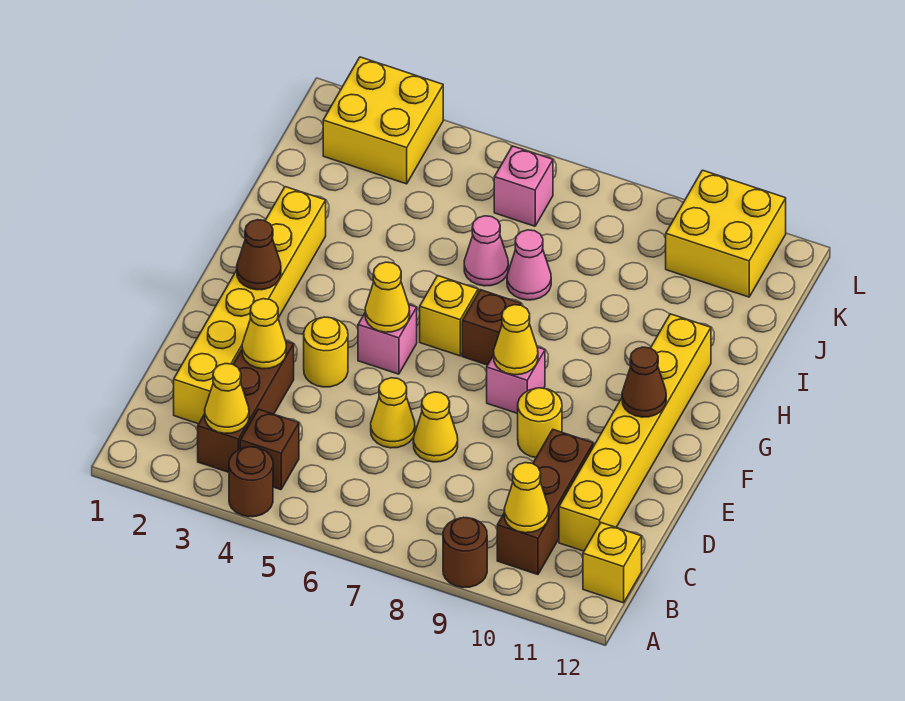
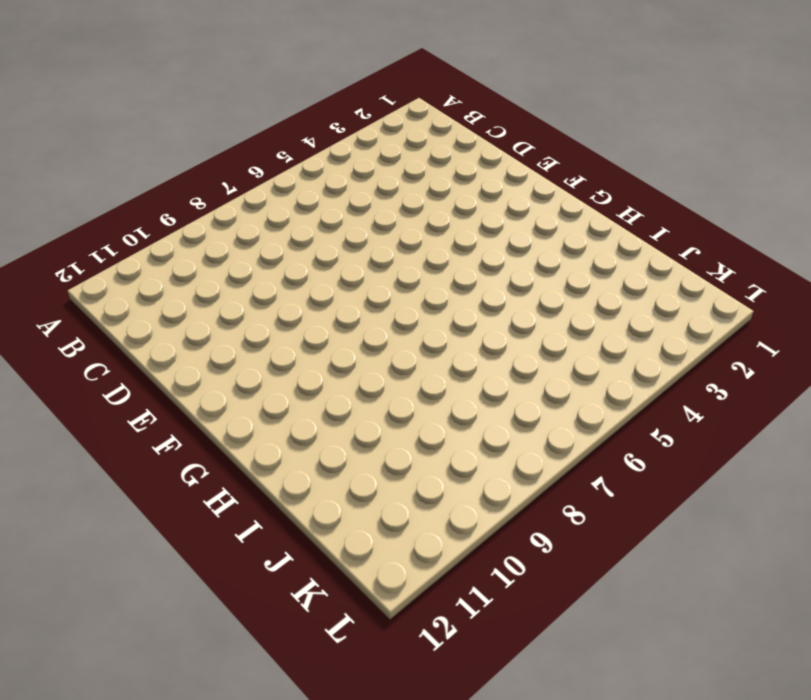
none -> brown 1x1 round brick [229,447,273,517]
none -> brown 1x1 round brick [443,517,487,587]
none -> brown 1x3 brick [198,341,294,472]

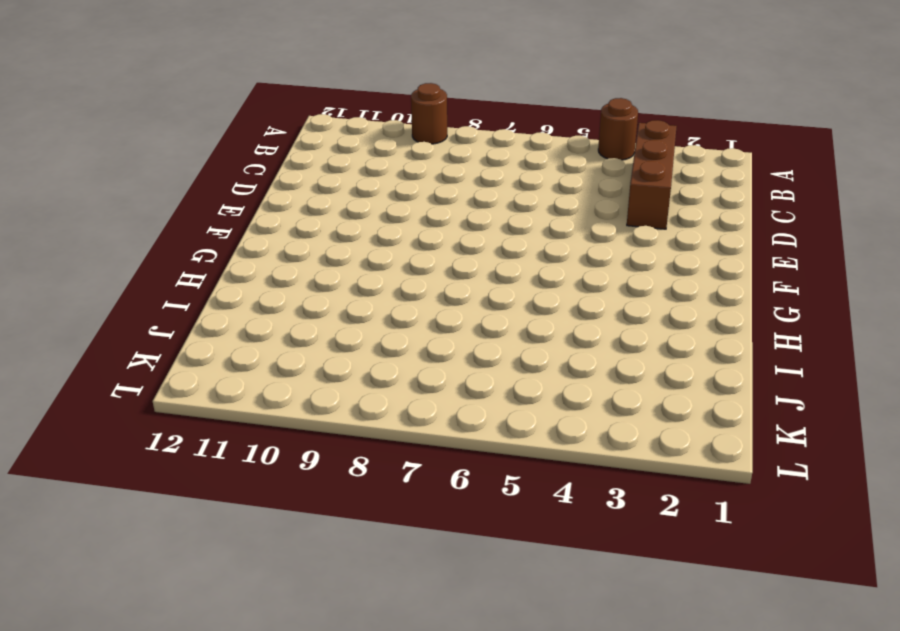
none -> brown 1x1 brick [240,409,299,490]
none -> brown 1x3 brick [497,430,593,574]
none -> yellow 1x1 brick [583,523,642,603]

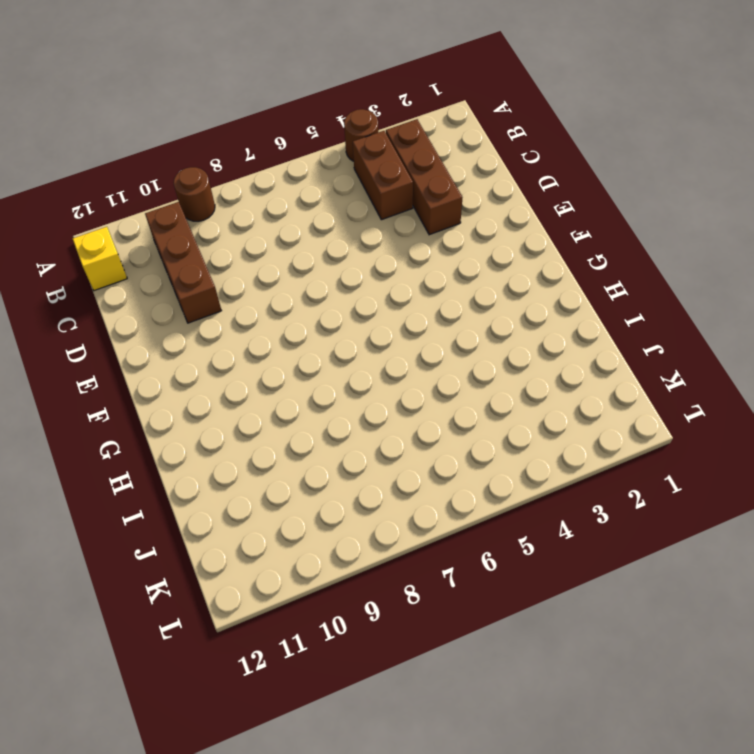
brown 1x2 brick [353,131,413,220] -> brown 1x1 brick [240,409,299,490]
none -> yellow 1x6 brick [174,187,326,424]
none -> yellow 1x6 brick [559,314,711,551]
none -> yellow 1x1 cone [371,378,415,448]

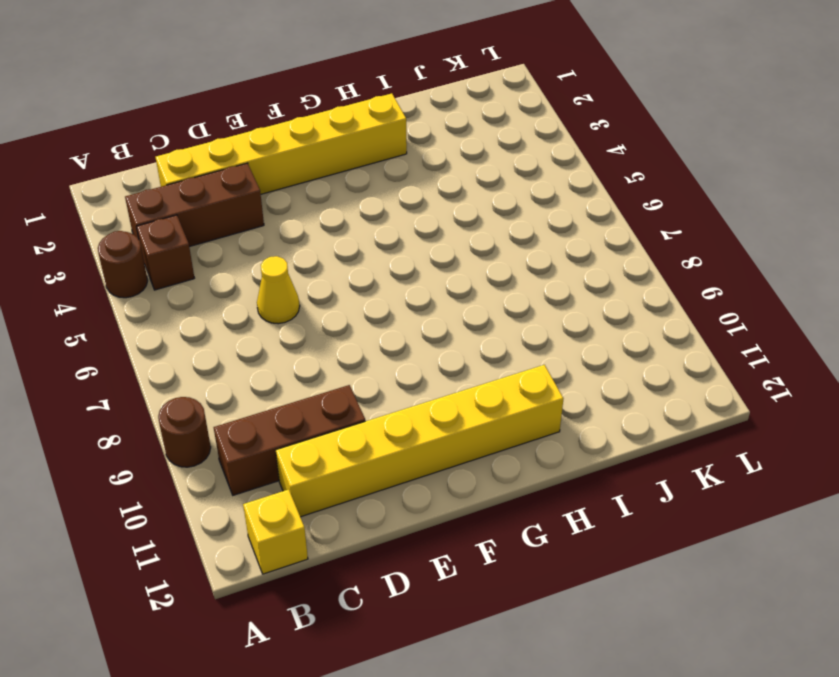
none -> yellow 1x1 cone [413,392,458,462]
none -> yellow 1x1 round brick [304,317,348,387]
none -> yellow 1x1 round brick [518,388,562,457]

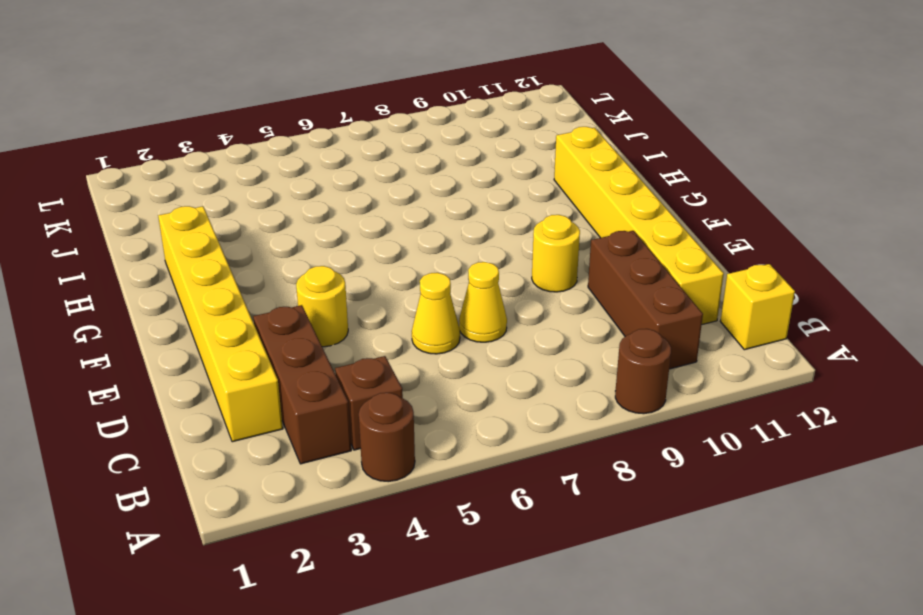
none -> pink 1x1 brick [358,305,417,374]
none -> pink 1x1 brick [487,347,545,414]
none -> yellow 1x1 brick [420,276,478,356]

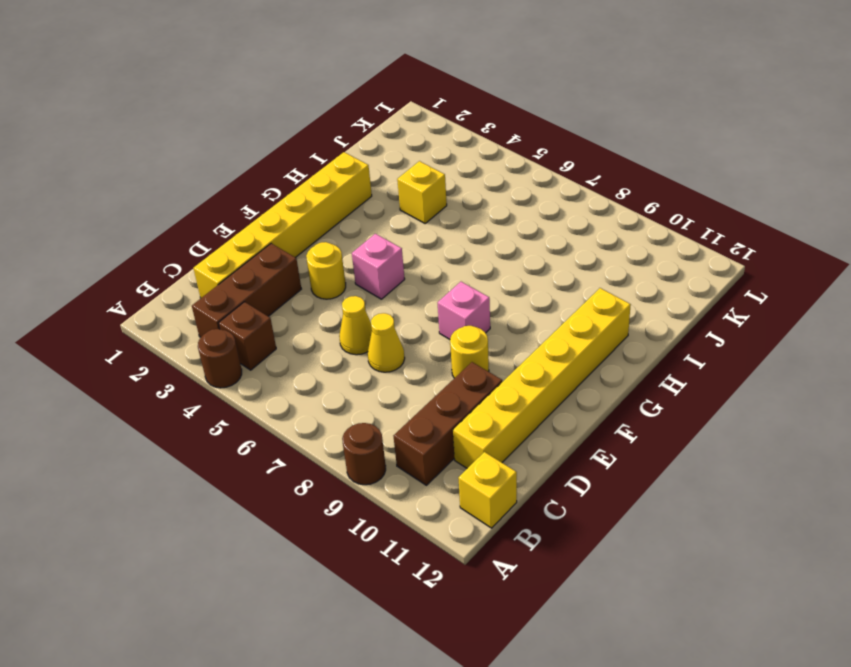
yellow 1x1 brick [397,161,447,223] -> yellow 1x1 brick moved to [420,276,478,356]
none -> brown 1x1 brick [462,290,521,365]
none -> pink 1x1 cone [464,216,508,286]
none -> pink 1x1 cone [507,230,551,300]

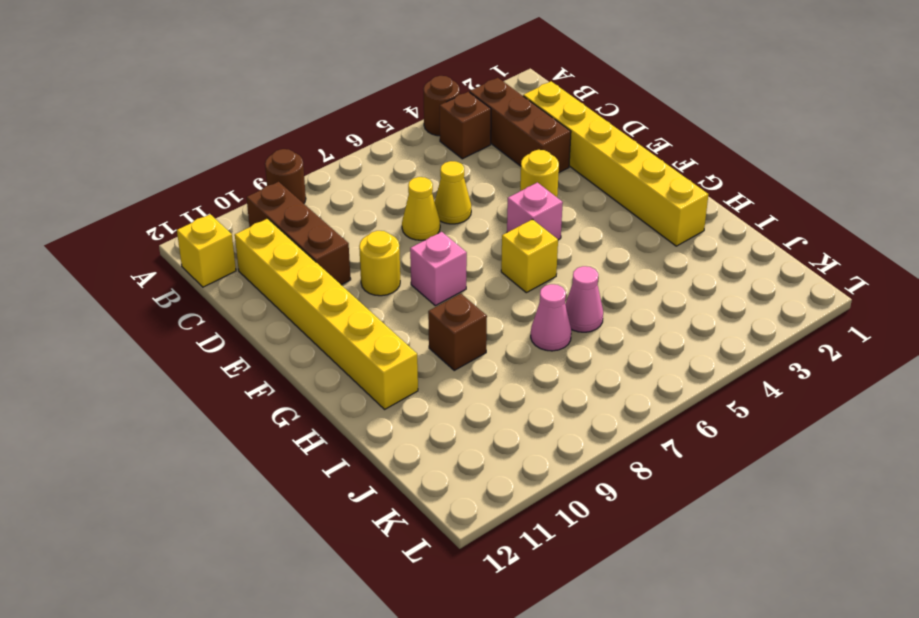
brown 1x1 brick [428,294,487,370] -> brown 1x1 brick moved to [462,290,521,365]
none -> yellow 2x2 brick [323,57,443,184]
none -> pink 1x1 brick [494,146,553,226]
none -> yellow 2x2 brick [666,170,786,297]

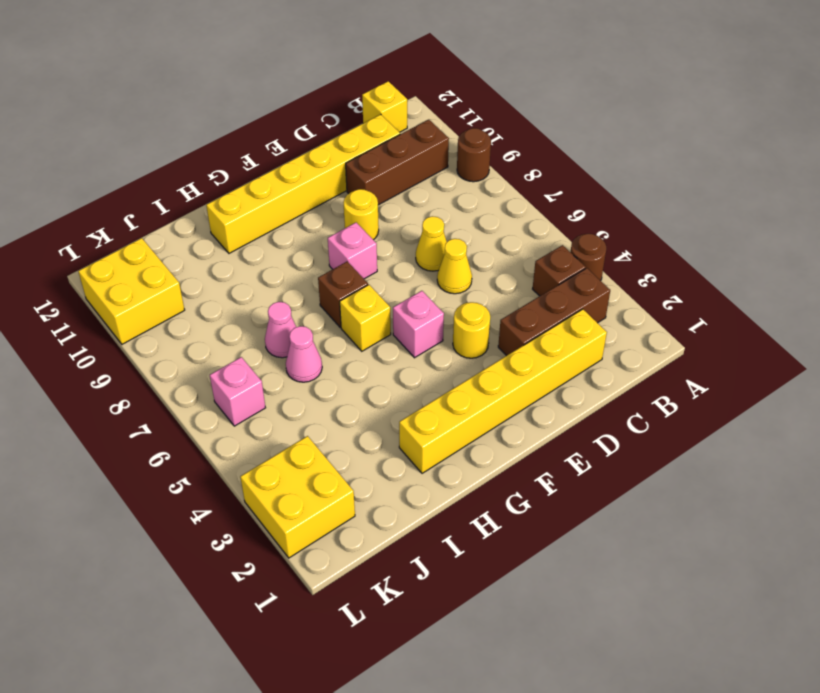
none -> yellow 1x1 cone [205,364,249,433]
none -> yellow 1x1 cone [504,463,549,533]
none -> yellow 1x1 cone [242,299,286,369]

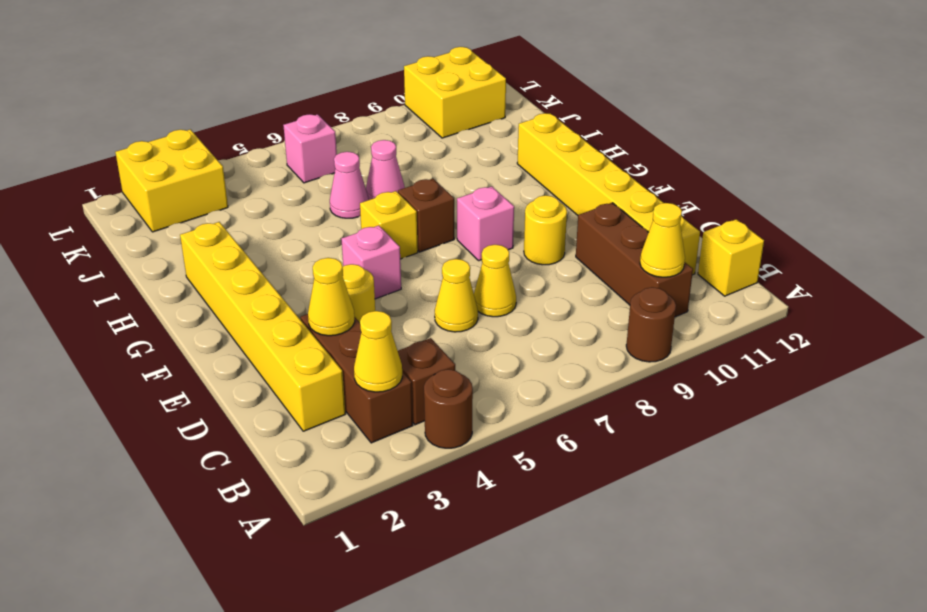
none -> brown 1x1 cone [237,220,281,290]
none -> yellow 1x1 cone [365,262,410,332]
none -> yellow 1x1 cone [494,305,538,375]

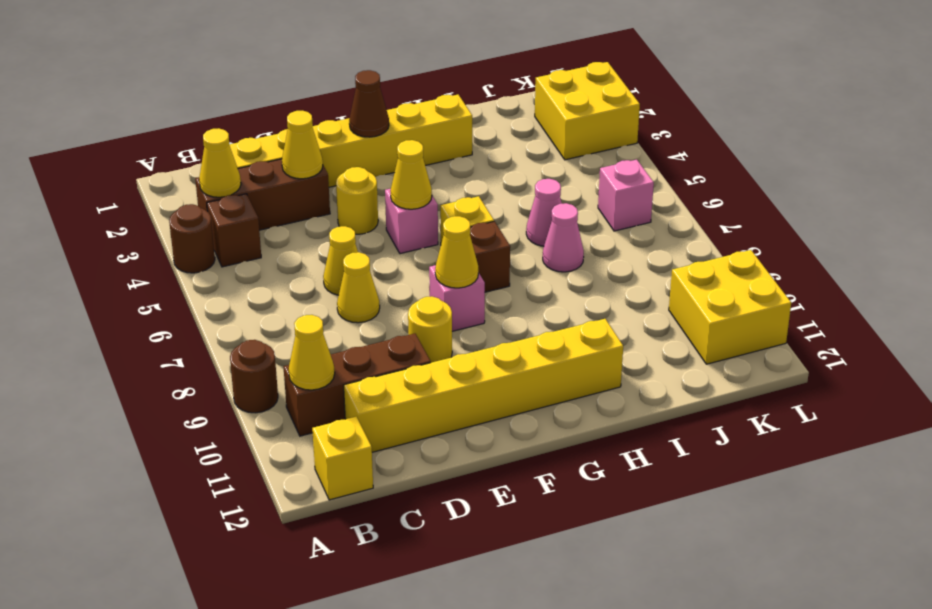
none -> brown 1x1 cone [622,347,666,417]

